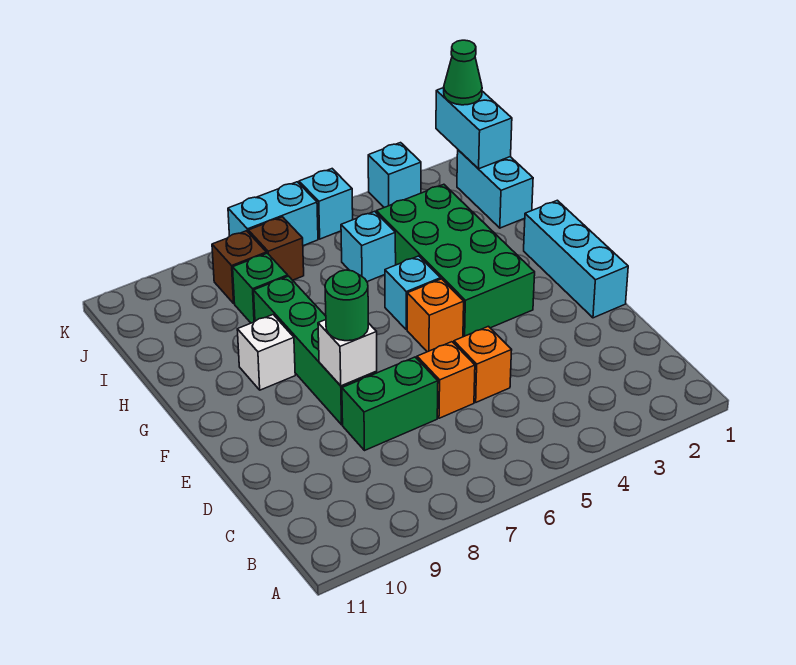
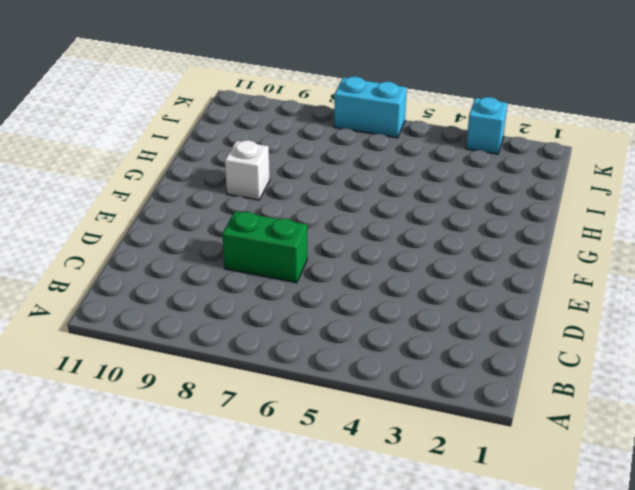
none -> orange 1x1 brick [454,326,512,402]
none -> orange 1x1 brick [417,342,475,418]
none -> cyan 1x3 brick [524,200,628,318]

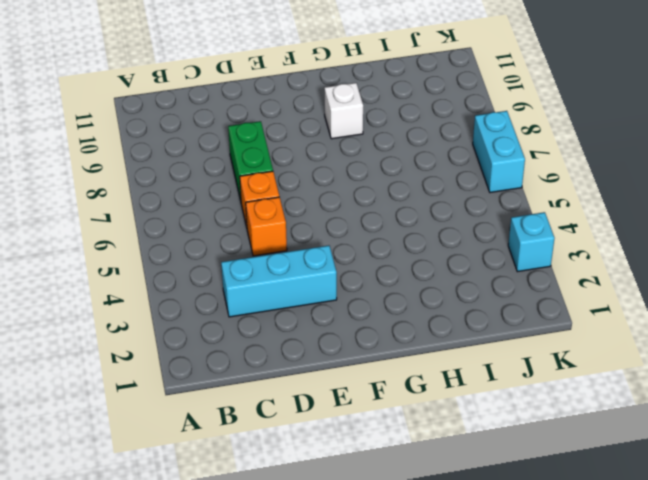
cyan 1x3 brick [221,245,337,317] -> cyan 1x3 brick moved to [524,200,628,318]
none -> green 1x4 brick [254,276,377,425]
none -> green 2x4 brick [376,184,535,337]
none -> orange 1x1 brick [407,279,464,352]

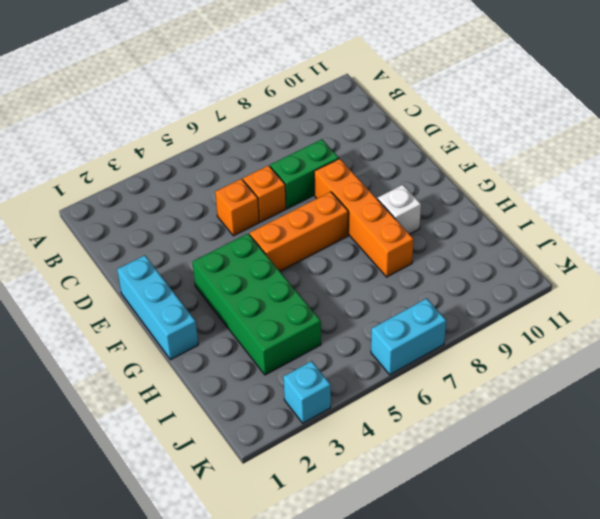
orange 1x4 brick [314,159,414,277] -> green 1x4 brick [254,276,377,425]
orange 1x3 brick [250,192,348,271] -> orange 1x1 brick [407,279,464,352]
none -> cyan 1x1 brick [385,256,440,330]
none -> cyan 1x2 brick [457,150,533,228]
none -> cyan 1x1 brick [341,211,396,282]

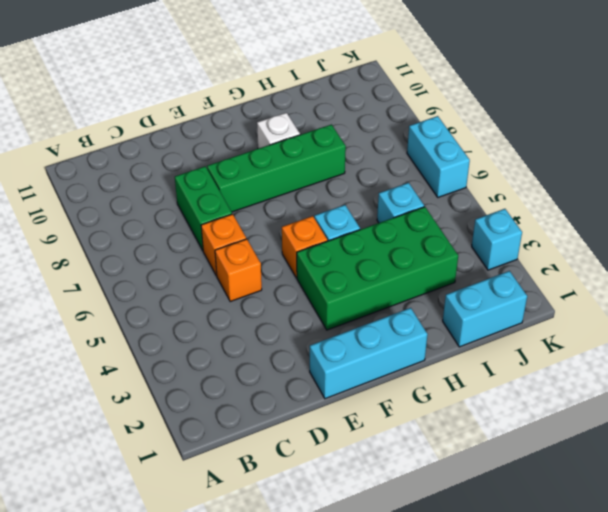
none -> green 1x1 brick [233,253,288,323]
none -> brown 1x1 brick [248,217,304,280]
none -> brown 1x1 brick [212,231,266,303]

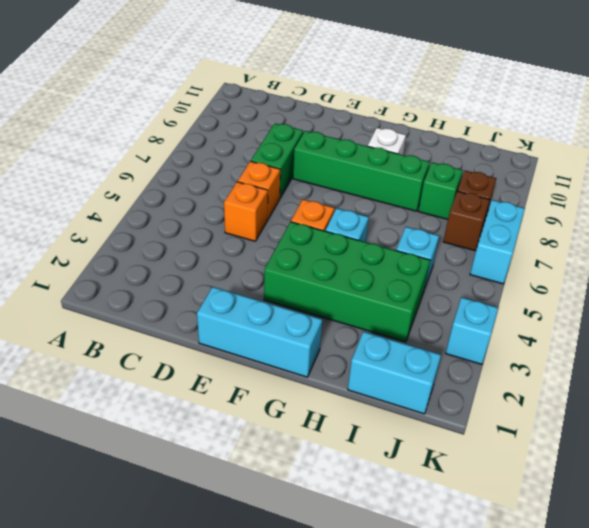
none -> cyan 1x1 brick [299,169,353,239]
none -> white 1x1 brick [318,320,377,386]
none -> cyan 1x2 brick [436,88,512,169]

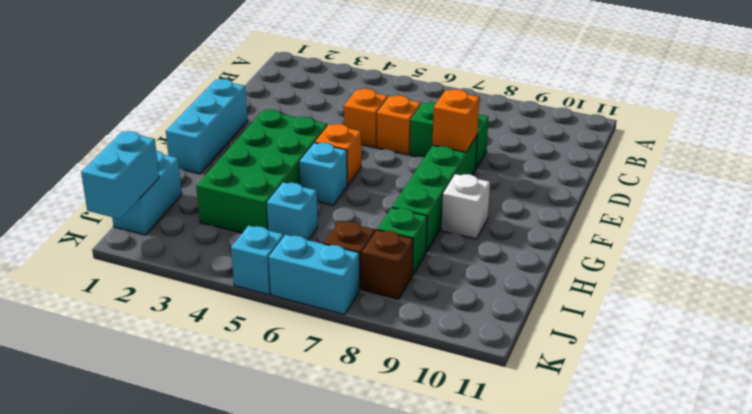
orange 1x1 brick [432,89,479,152] -> white 1x1 brick [318,320,377,386]
none -> cyan 1x1 brick [368,143,421,207]
none -> green 1x1 round brick [325,270,368,341]
none -> green 1x1 cone [444,40,482,105]

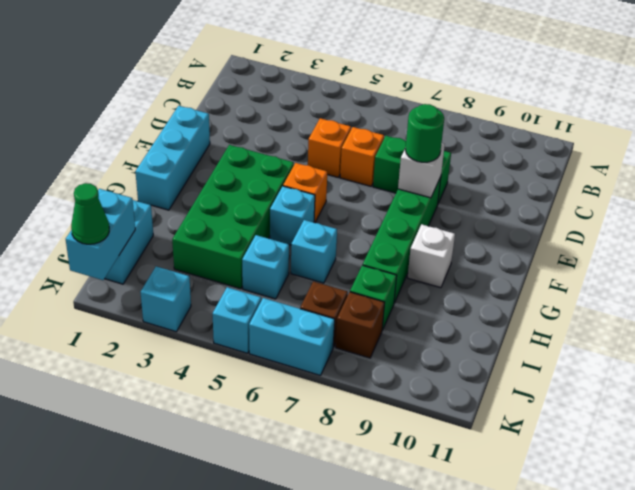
cyan 1x1 brick [291,220,337,283] -> none

